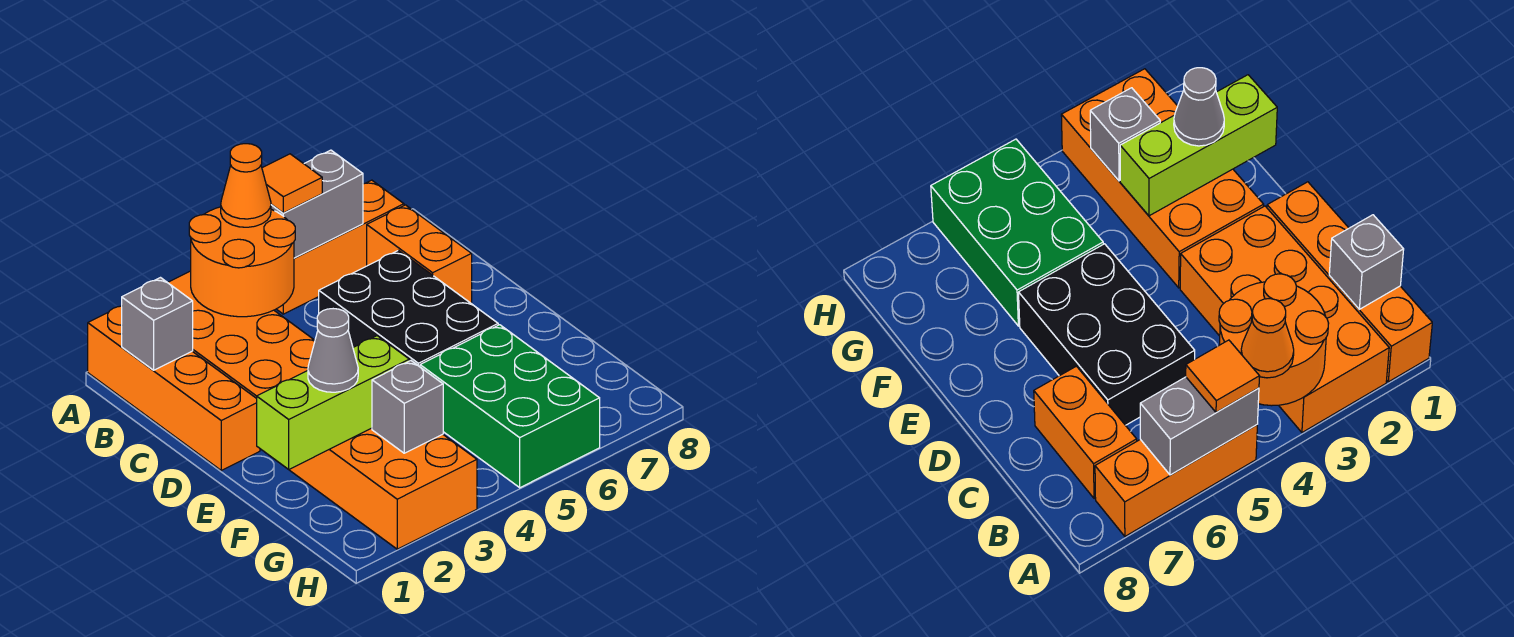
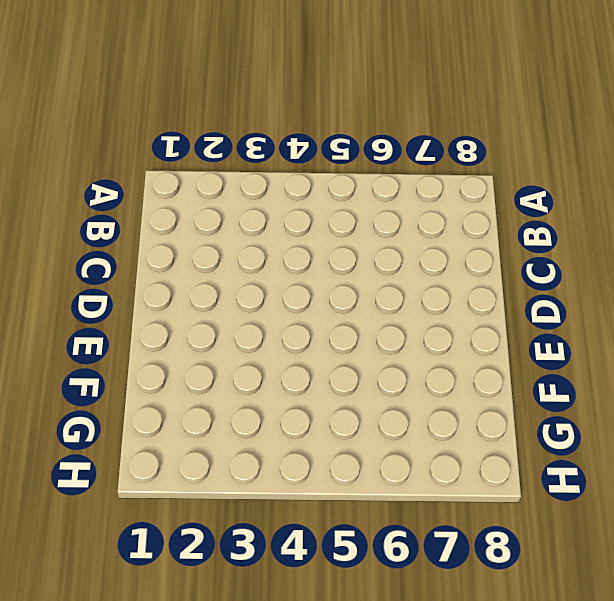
none -> orange 1x4 brick [88,306,260,470]
none -> orange 2x4 brick [168,271,315,398]
none -> orange 1x3 brick [277,180,404,314]

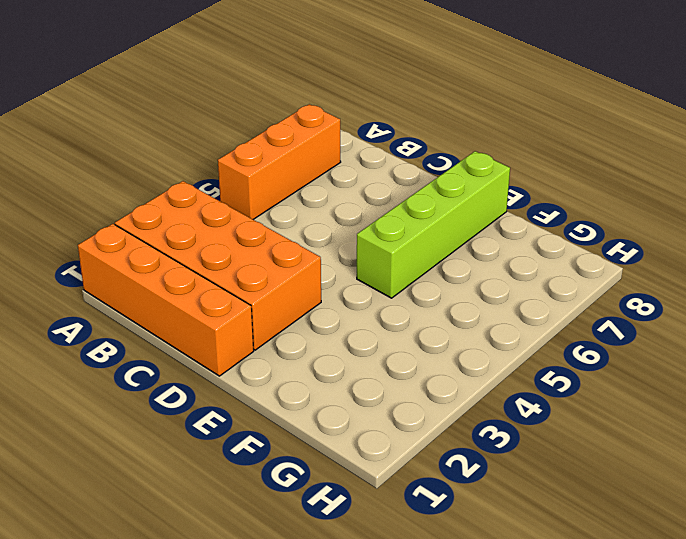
lime 1x4 brick [357,151,510,298] -> black 2x3 brick [319,250,498,367]
none -> orange 1x2 brick [367,205,472,303]
none -> orange 2x4 brick [289,428,477,549]
none -> green 2x3 brick [420,325,600,488]

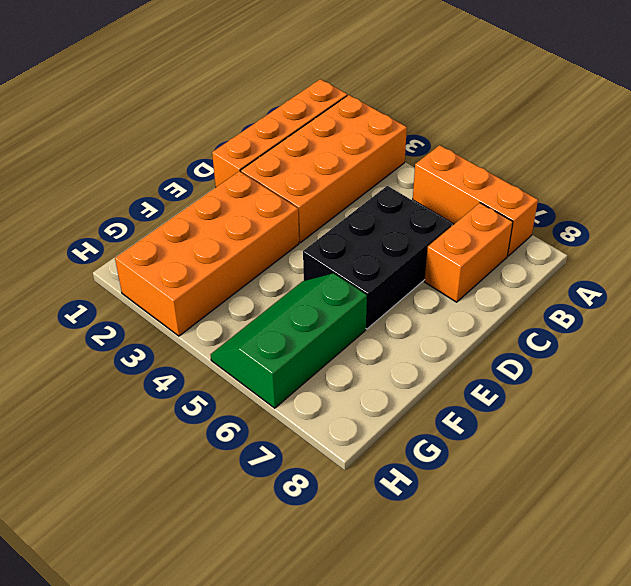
green 2x3 slope [210,273,367,408] -> green 2x3 brick [420,325,600,488]
none -> orange 2x2 round brick [189,207,295,317]
none -> grey 1x2 brick [271,150,363,258]
none -> grey 1x1 brick [122,278,193,370]

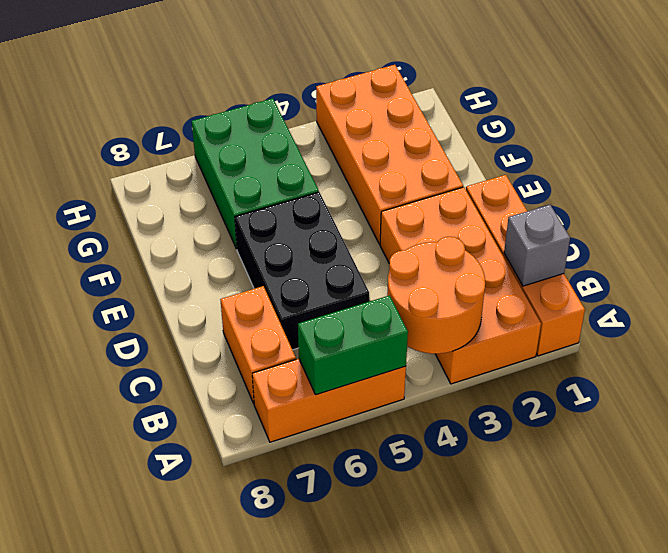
green 1x2 brick [298,295,408,395] -> grey 1x2 brick [271,150,363,258]
none -> lime 1x3 brick [257,336,409,469]
none -> grey 1x1 brick [372,361,443,453]
none -> orange 1x1 cone [221,144,271,227]

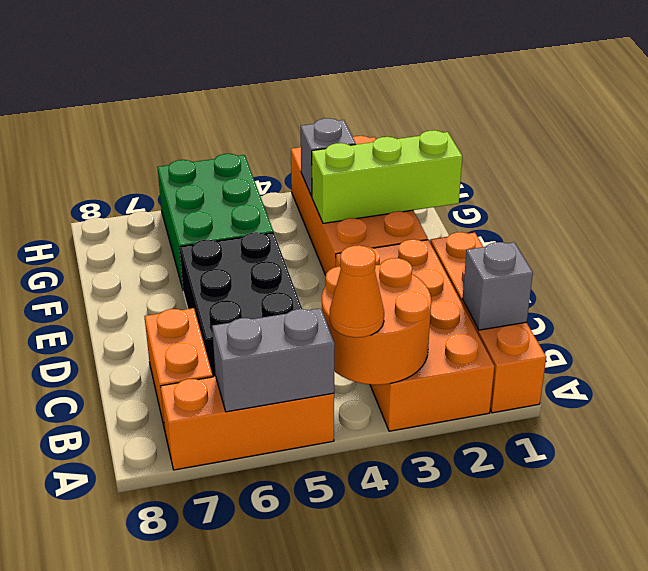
none -> orange 1x1 tile [262,154,322,213]
none -> grey 1x1 cone [308,309,358,392]

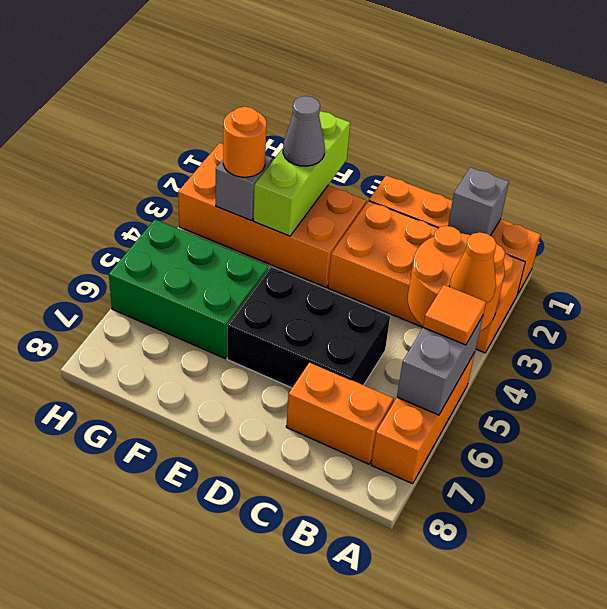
orange 1x1 round brick [223,107,267,177] -> none

